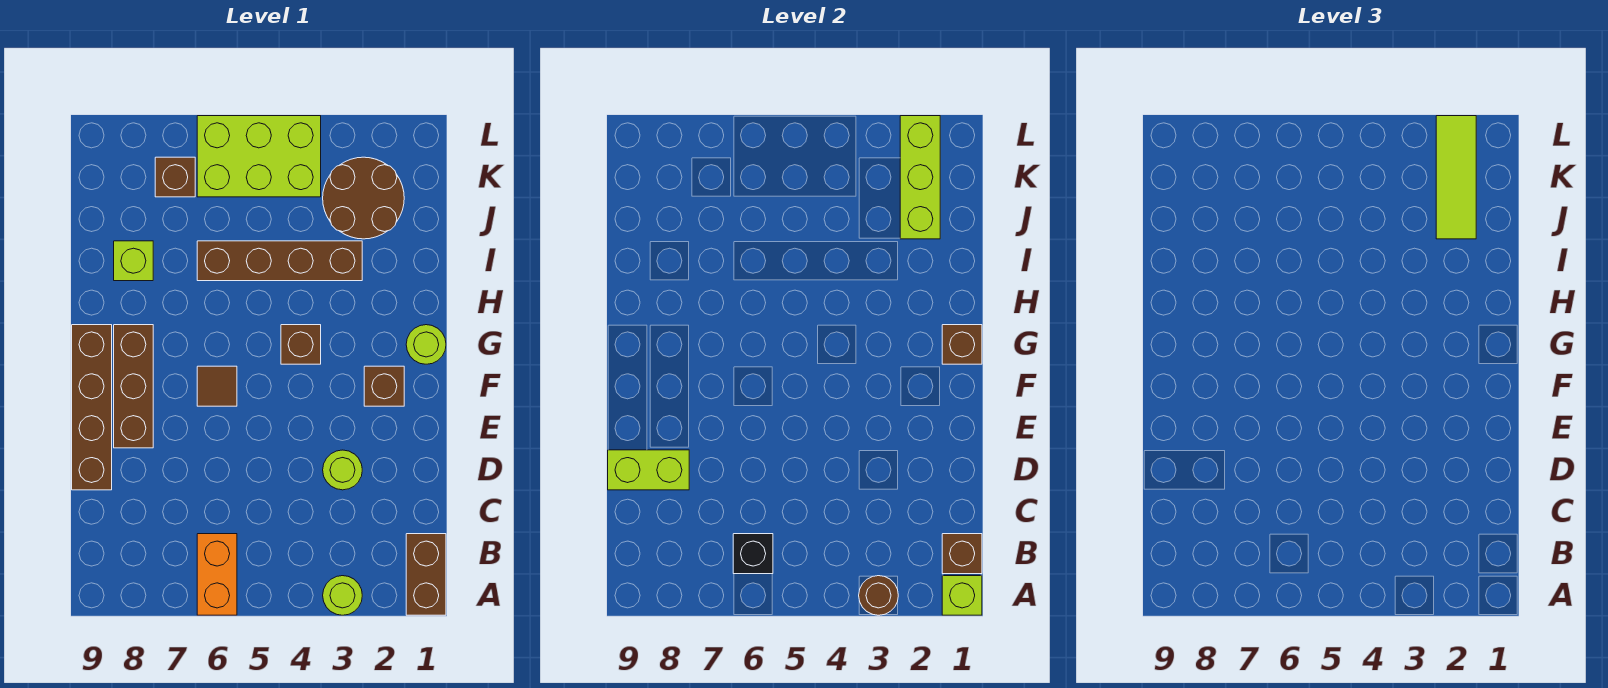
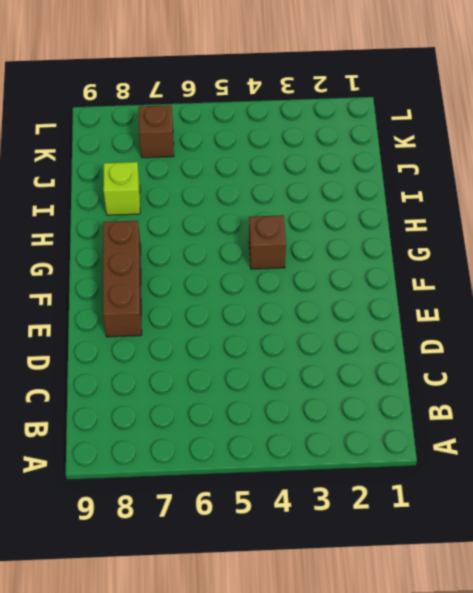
none -> brown 1x2 brick [406,534,446,615]
none -> lime 1x1 round brick [323,576,362,615]
none -> orange 1x2 brick [197,534,237,615]

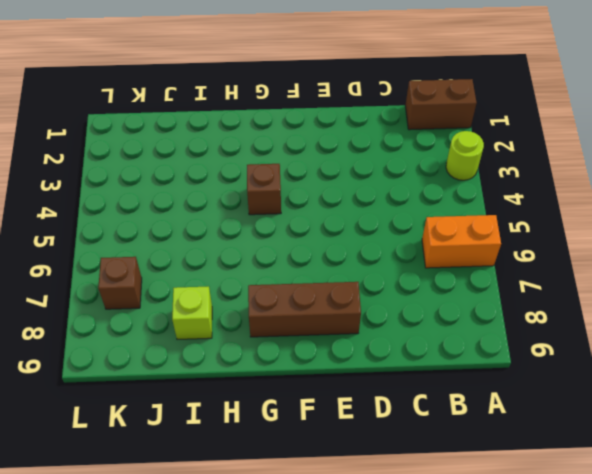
none -> lime 1x1 round brick [323,450,362,490]
none -> brown 1x4 brick [72,325,112,490]
none -> brown 1x1 brick [364,366,404,406]

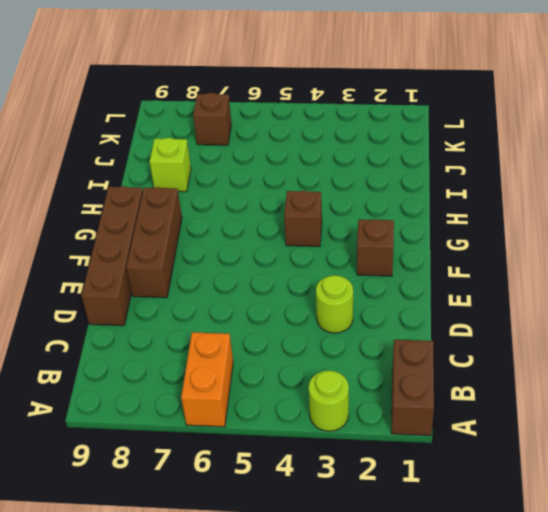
none -> brown 1x1 tile [197,366,237,406]
none -> lime 1x1 round brick [406,325,446,364]
none -> brown 1x4 brick [197,241,362,281]

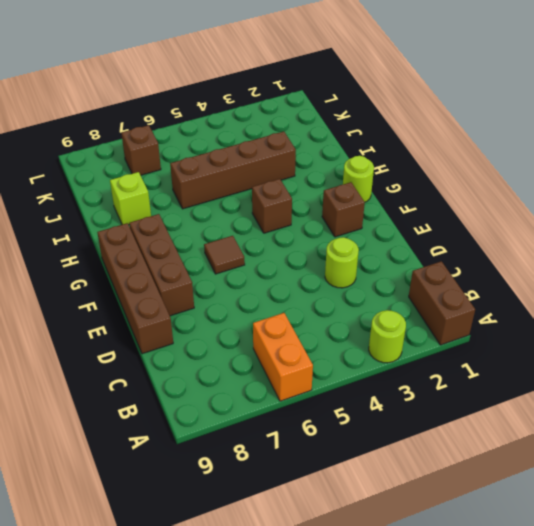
none -> brown 2x2 round brick [323,157,404,239]
none -> lime 2x3 brick [197,116,321,197]
none -> lime 1x1 brick [942,576,982,615]

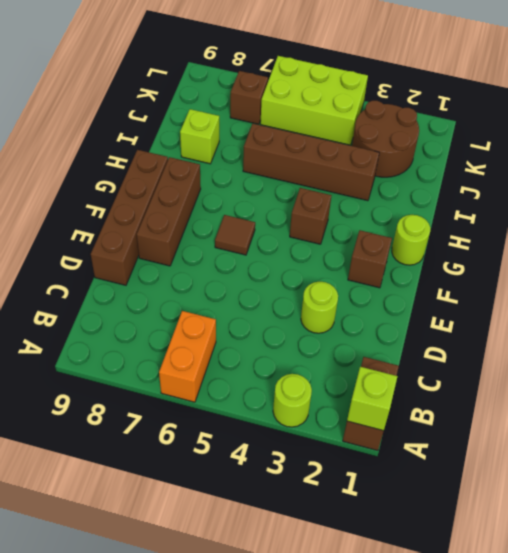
none -> brown 1x1 round brick [859,576,898,615]
none -> brown 1x1 brick [942,534,982,574]
none -> black 1x1 brick [733,534,773,574]

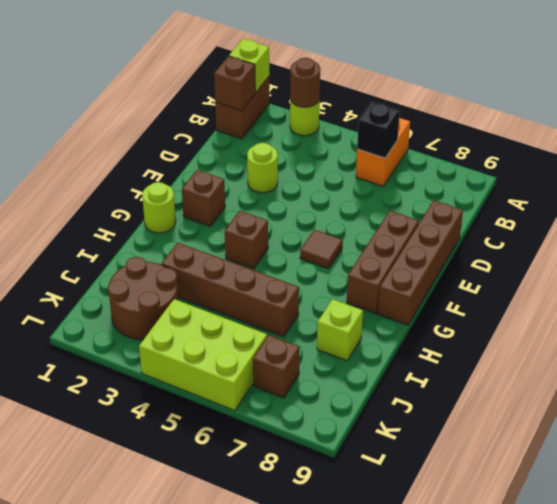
none -> lime 1x2 brick [608,450,689,490]
none -> brown 1x1 brick [942,325,982,364]
none -> lime 1x3 brick [900,116,940,239]

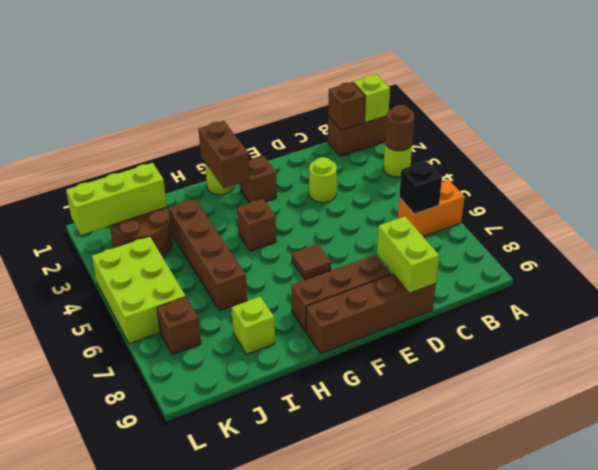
brown 1x2 brick [199,121,250,188] -> brown 1x1 brick [942,325,982,364]
none -> lime 1x3 tile [1436,116,1476,239]

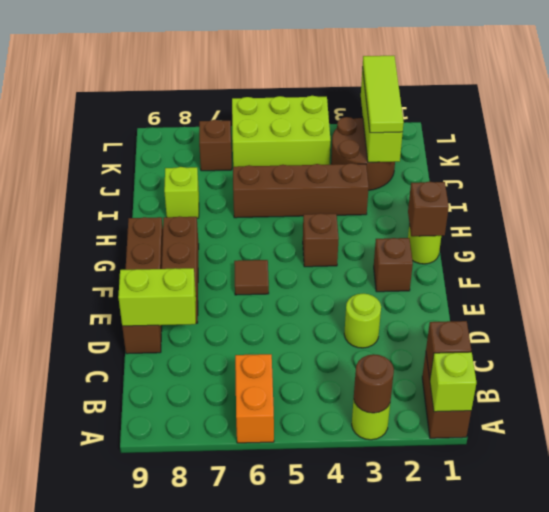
none -> black 1x1 brick [733,534,773,574]

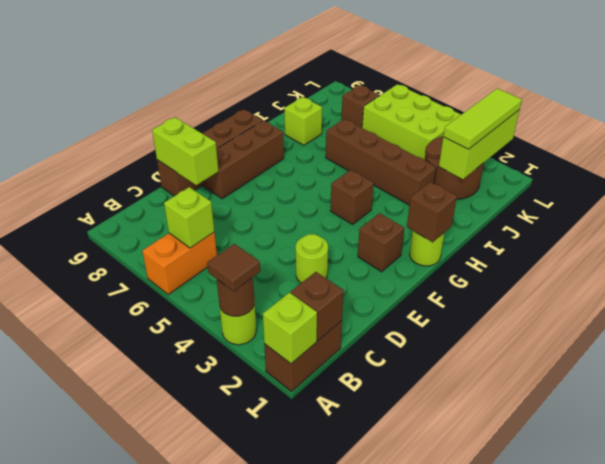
brown 1x1 tile [207,244,260,291] -> brown 1x1 tile moved to [197,366,237,406]
lime 1x1 brick [164,187,214,248] -> black 1x1 brick [733,534,773,574]

